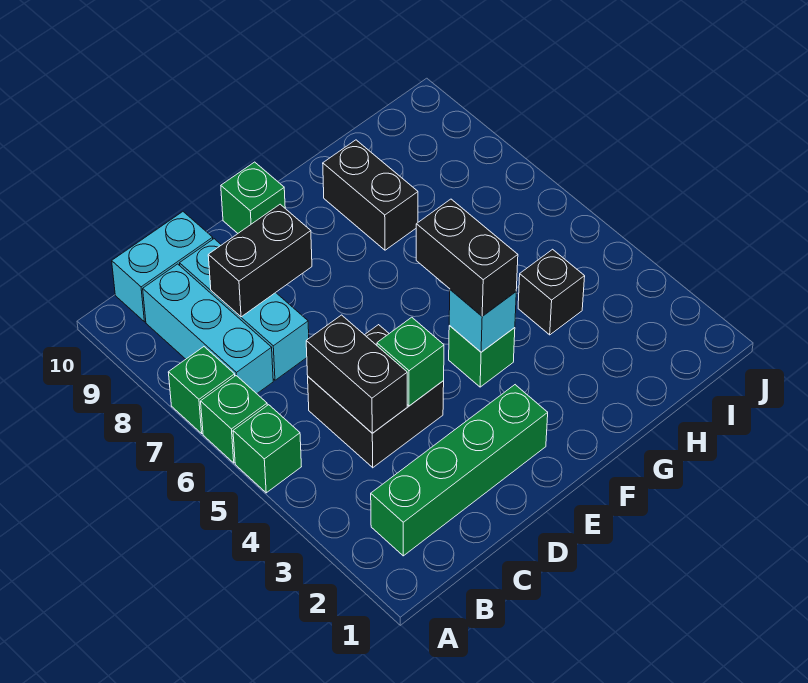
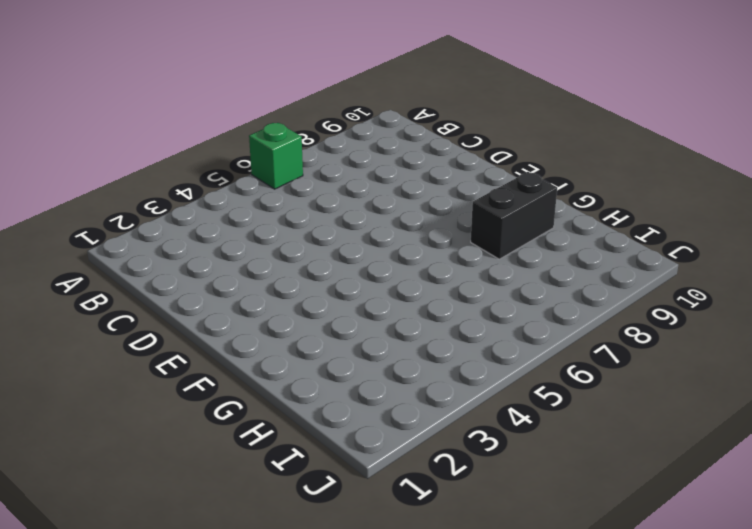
none -> green 1x1 brick [233,405,301,493]
none -> green 1x1 brick [168,347,235,433]
none -> green 1x4 brick [371,385,548,556]

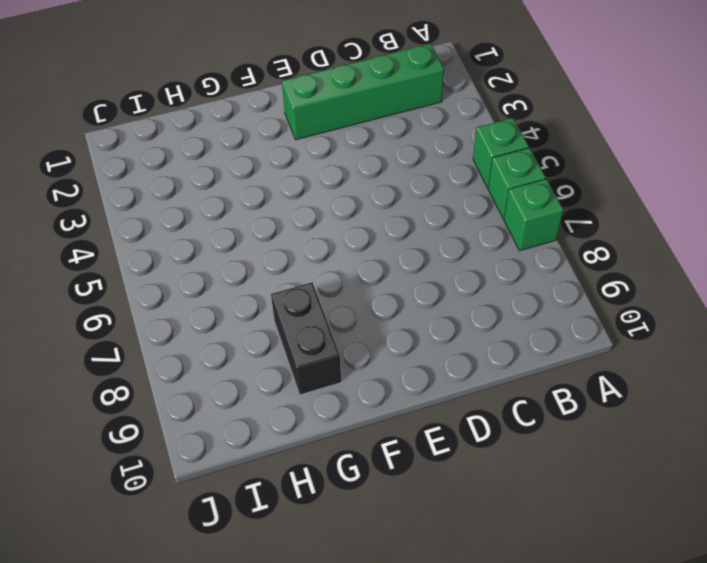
none -> cyan 1x3 brick [143,264,273,394]
none -> cyan 1x2 brick [112,212,213,322]
none -> black 2x2 brick [308,325,444,468]

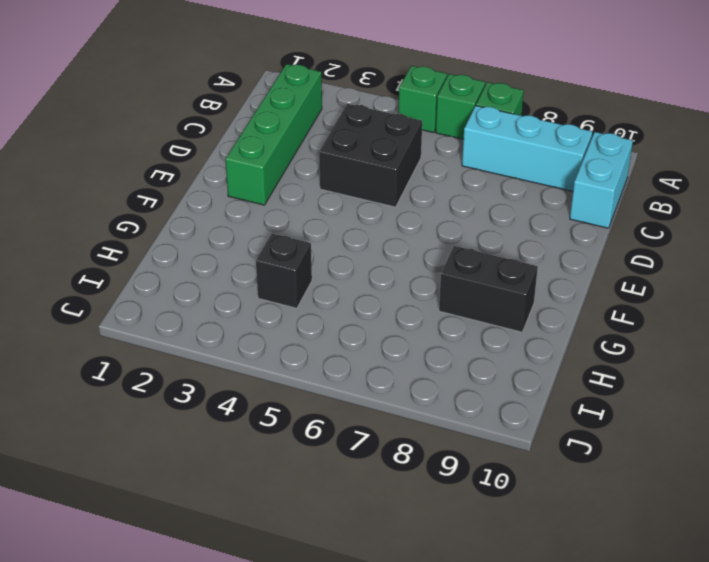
none -> cyan 1x3 brick [180,239,309,380]
none -> green 1x1 brick [221,162,285,233]
none -> green 1x1 brick [449,326,515,387]

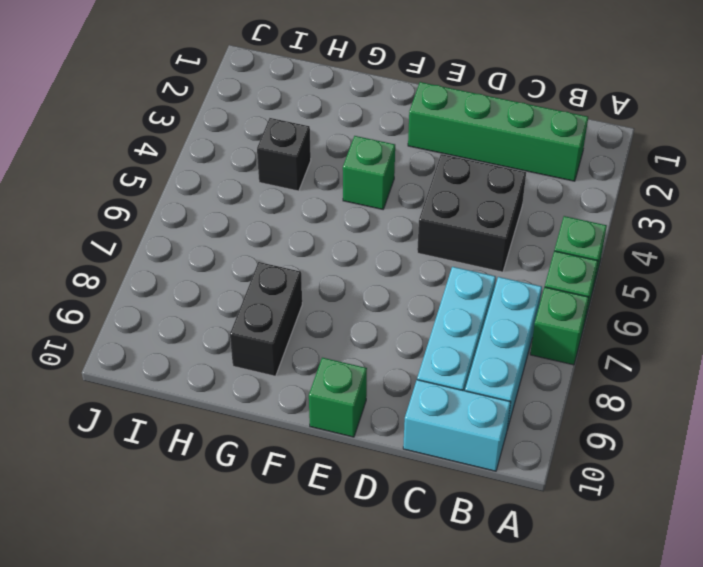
none -> black 1x2 brick [306,315,407,433]
none -> black 1x2 brick [208,204,312,317]
none -> green 1x1 brick [377,317,444,406]

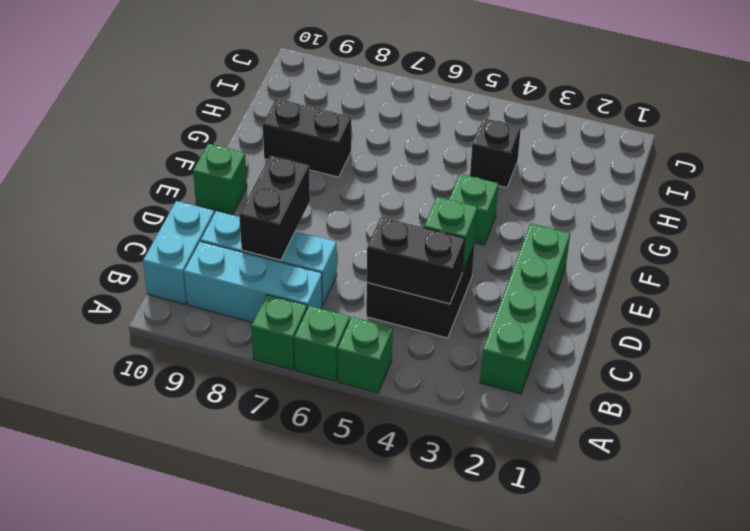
none -> cyan 1x1 brick [449,290,516,352]
none -> black 1x2 brick [416,199,518,316]

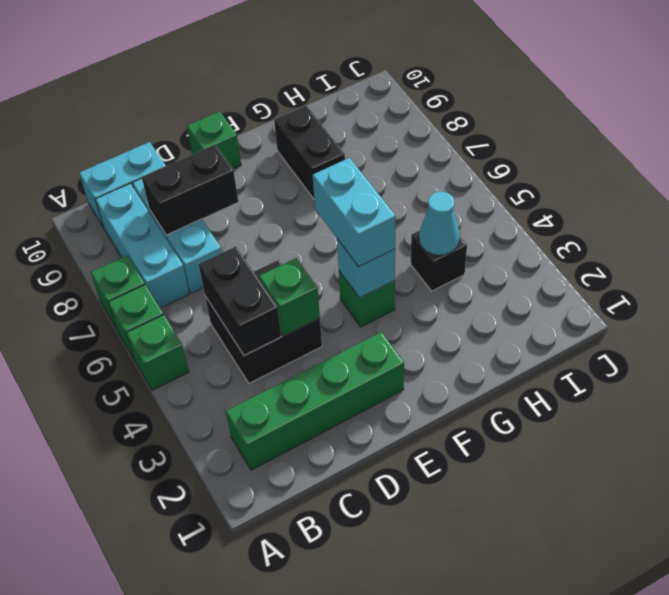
cyan 1x2 brick [313,158,395,267] -> black 1x2 brick [416,199,518,316]
cyan 1x1 cone [419,191,460,255] -> none

